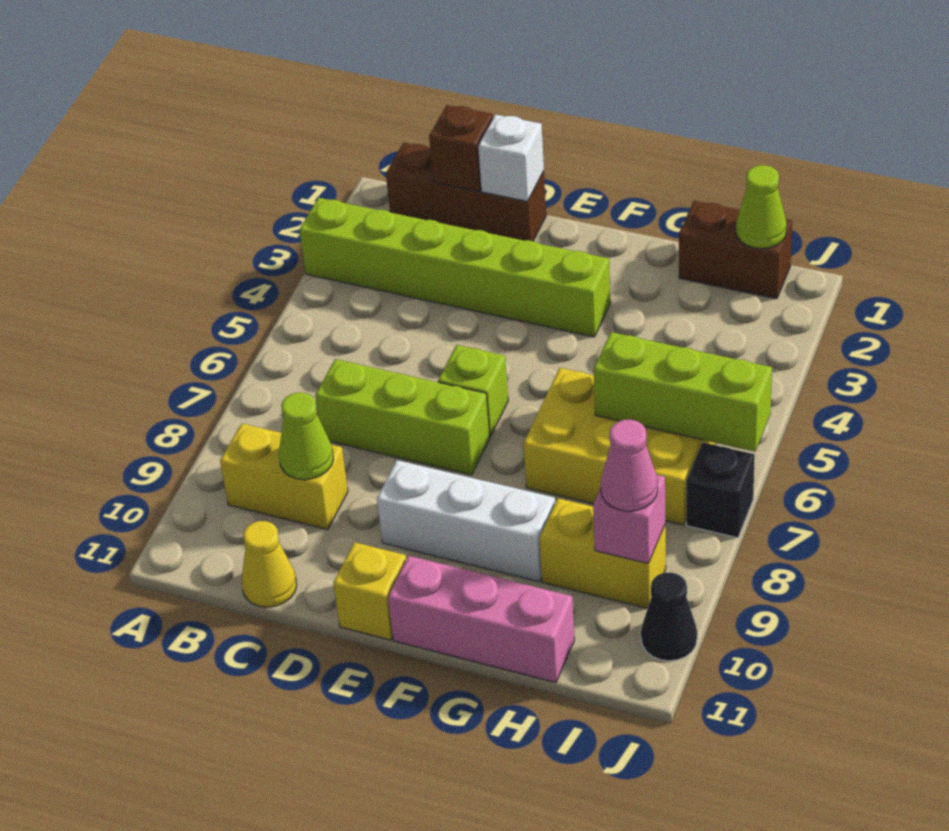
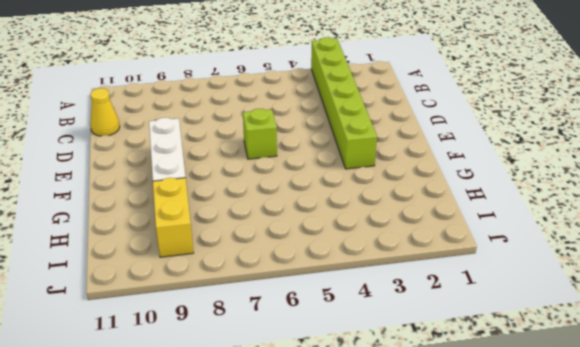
none -> brown 1x3 brick [386,143,546,241]
none -> yellow 1x2 brick [220,423,348,530]
none -> lime 1x3 brick [315,359,490,475]

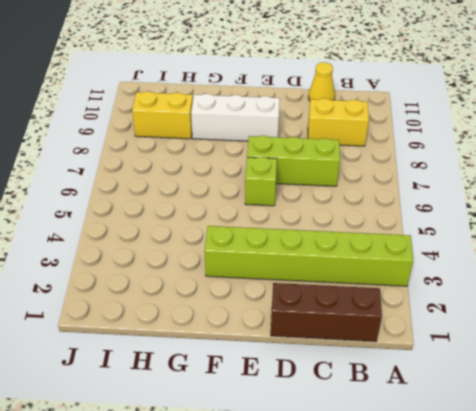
none -> yellow 1x1 brick [333,542,406,640]
none -> pink 1x3 brick [388,556,574,683]
none -> yellow 2x3 brick [524,368,716,525]

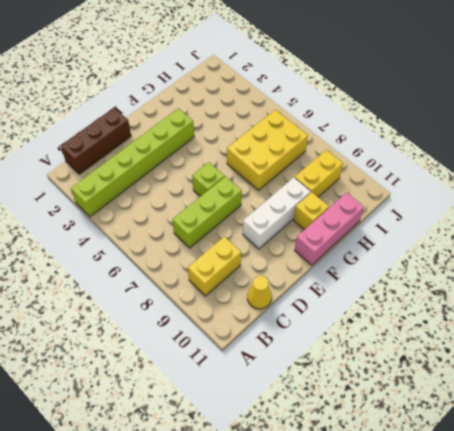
yellow 1x1 brick [293,192,329,230] -> yellow 1x1 brick moved to [333,542,406,640]
none -> brown 1x2 brick [679,201,792,299]
none -> black 1x1 brick [686,442,755,538]
none -> black 1x1 cone [641,572,697,661]

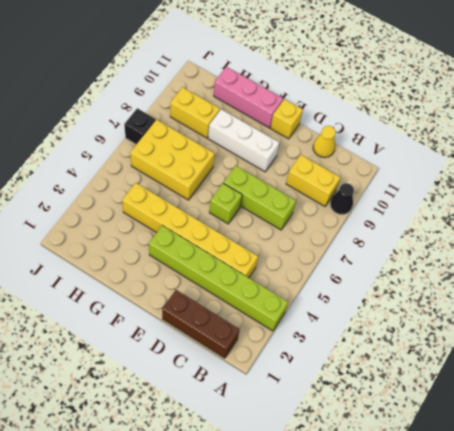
black 1x1 cone [330,183,354,215] -> black 1x1 cone moved to [641,572,697,661]
yellow 1x6 brick [122,183,258,278] -> none
none -> brown 1x2 brick [679,201,792,299]
none -> brown 1x1 brick [429,105,493,191]
none -> lime 1x1 cone [279,393,334,480]

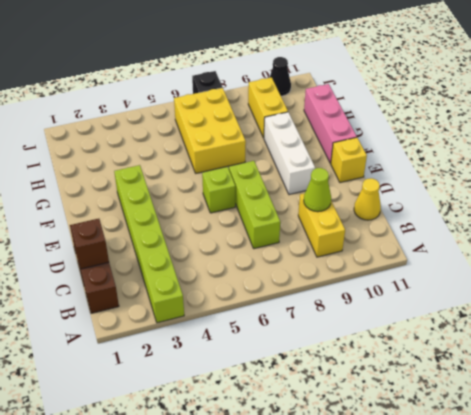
none -> brown 1x2 brick [679,201,792,299]
none -> white 1x1 brick [478,114,544,201]
none -> lime 1x3 brick [594,332,772,452]

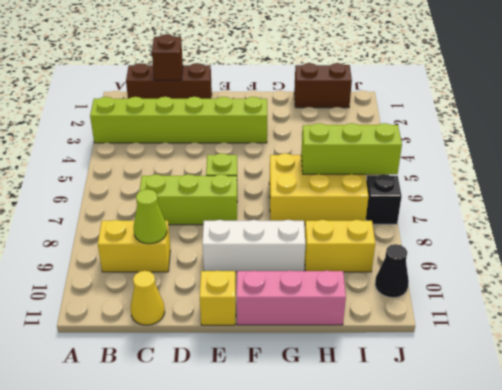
none -> white 1x1 brick [478,114,544,201]
none -> lime 1x1 cone [736,165,787,249]
none -> pink 1x1 brick [593,475,665,563]

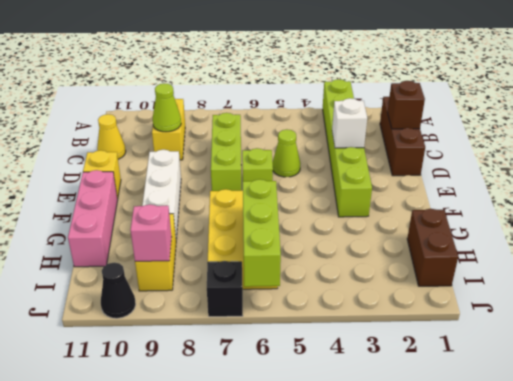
white 1x1 brick [332,98,367,148] -> white 1x1 brick moved to [478,114,544,201]
lime 1x1 cone [273,129,300,177] -> lime 1x1 cone moved to [736,165,787,249]
none -> pink 1x1 cone [601,420,658,511]

